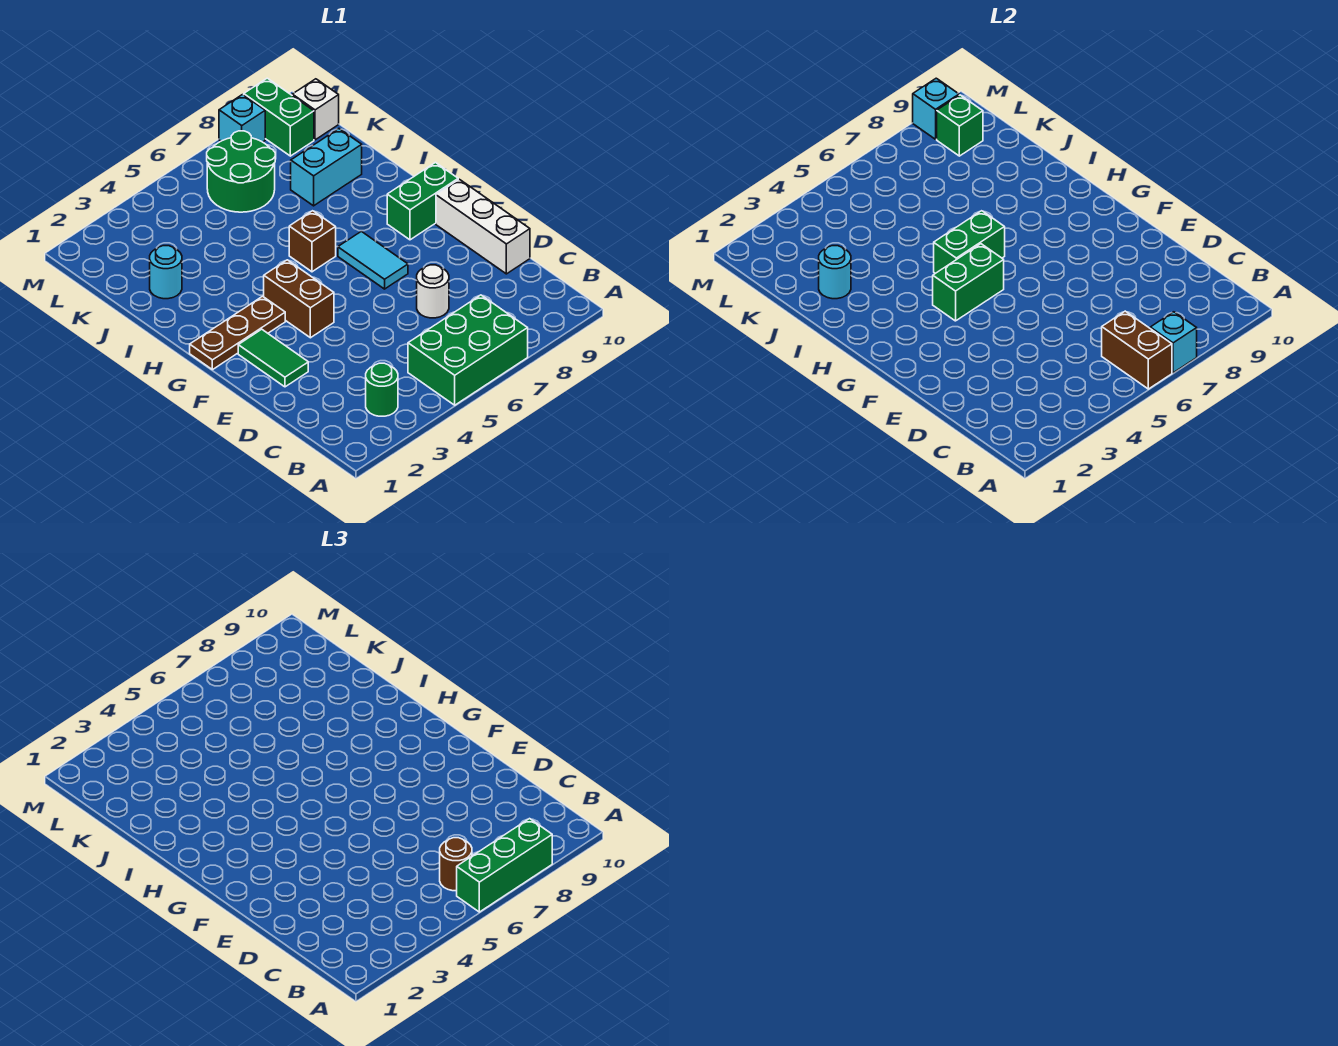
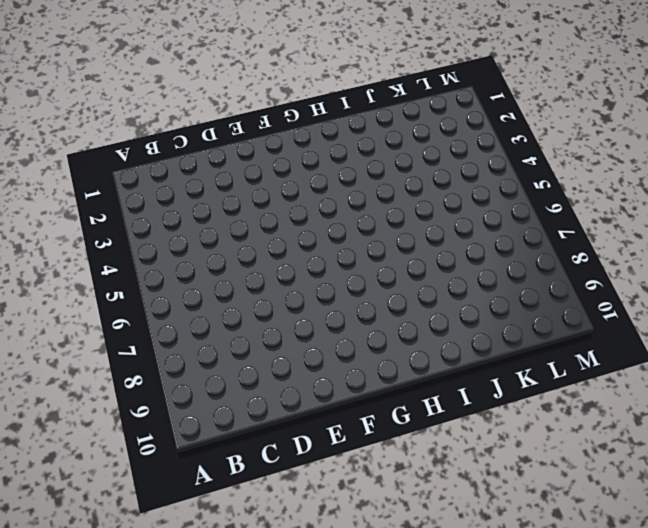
none -> green 2x3 brick [408,295,528,405]
none -> green 1x1 round brick [366,363,398,416]
none -> white 1x1 round brick [417,265,449,318]

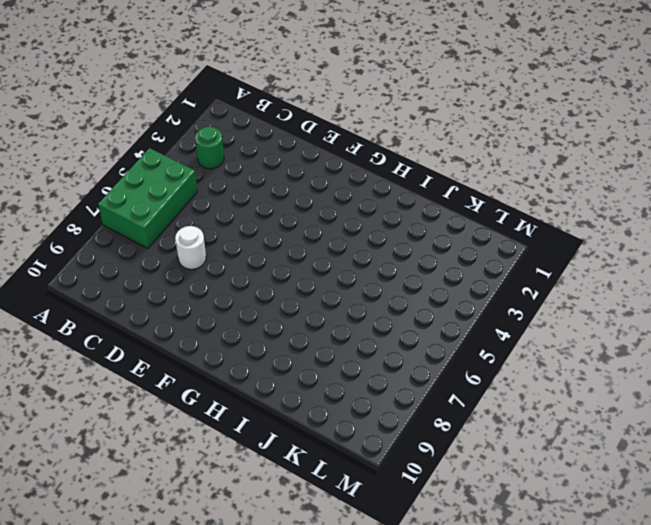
none -> white 1x3 brick [436,179,530,274]
none -> green 1x2 tile [238,329,308,387]
none -> brown 1x2 brick [264,260,334,338]

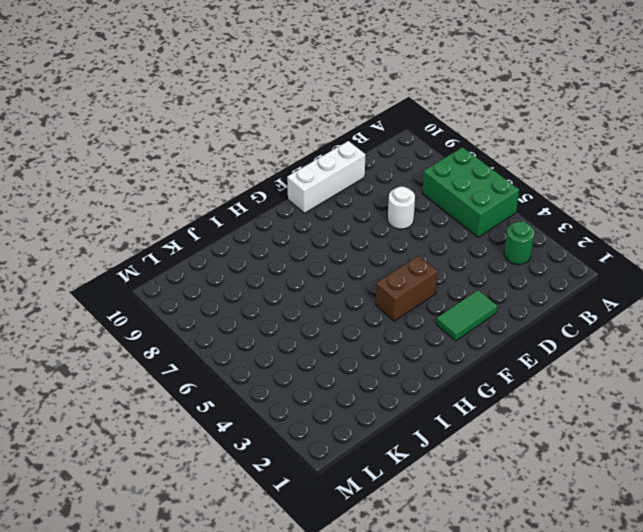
none -> cyan 1x2 tile [338,231,408,289]
none -> brown 1x3 plate [190,296,285,370]
none -> green 1x2 brick [387,163,458,240]

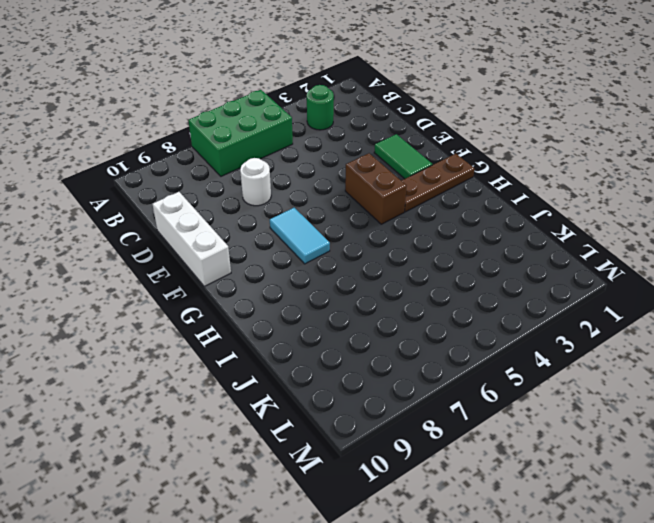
none -> green 1x2 brick [387,163,458,240]
none -> brown 1x1 brick [289,211,336,272]
none -> cyan 1x1 round brick [150,246,182,299]

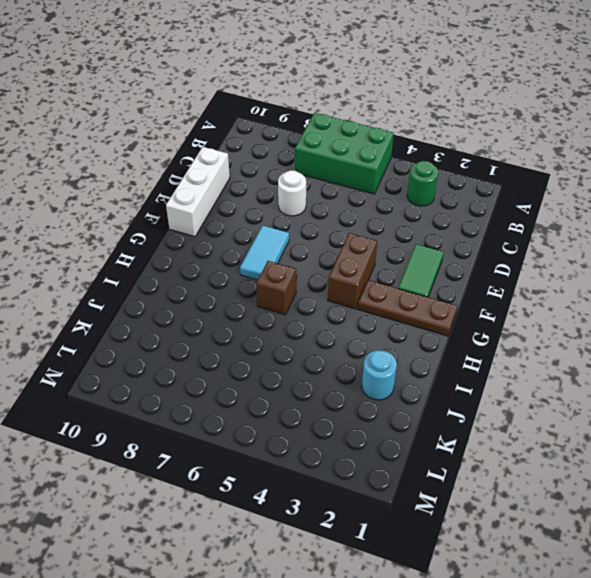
none -> green 1x2 brick [387,163,458,240]
none -> cyan 1x2 brick [291,129,362,206]
none -> green 2x2 round brick [207,131,275,212]

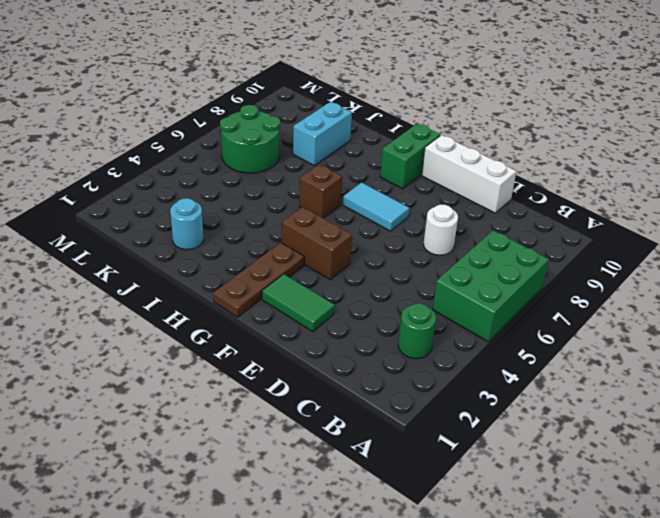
none -> green 1x2 brick [244,78,314,156]
none -> white 1x1 brick [292,79,339,140]
none -> cyan 1x1 brick [219,95,265,142]

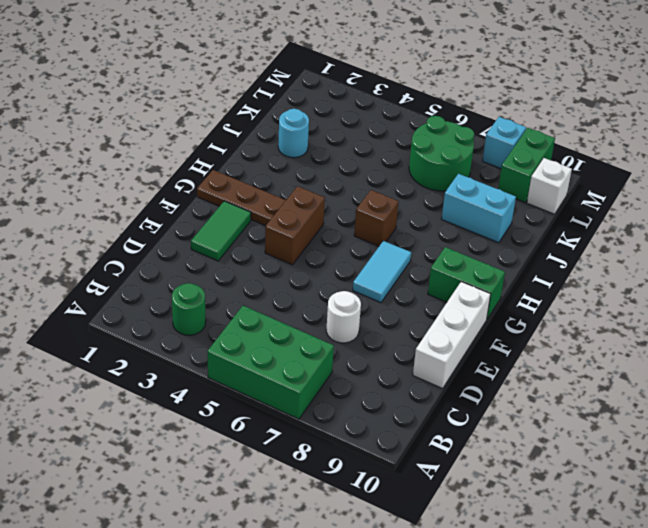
none -> brown 1x2 brick [1102,311,1172,389]
none -> cyan 1x1 brick [1150,312,1197,373]
none -> green 1x2 brick [933,244,1004,321]

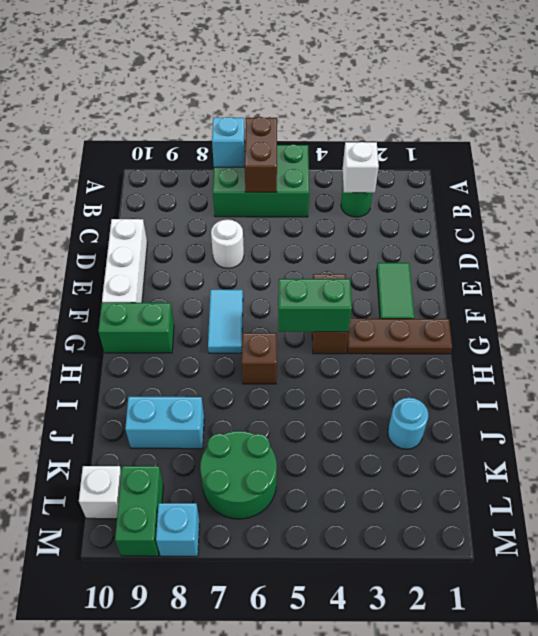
white 1x1 brick [343,142,379,193] -> none
none -> green 1x2 brick [934,211,1005,273]
none -> cyan 1x1 round brick [819,246,851,299]
none -> green 1x1 brick [937,95,983,156]

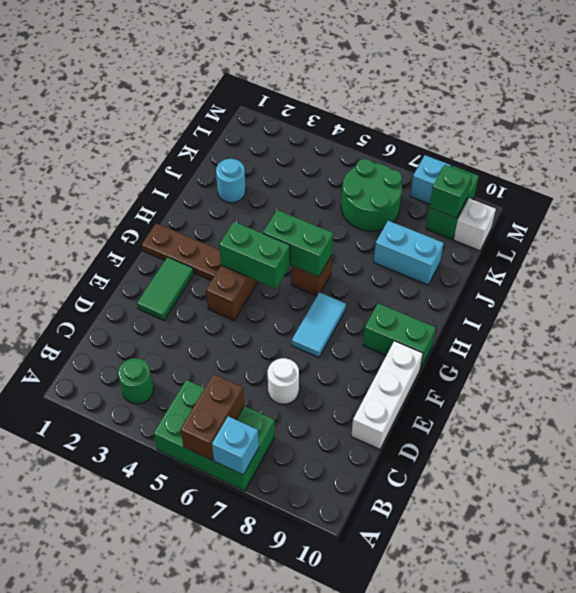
none -> cyan 1x1 round brick [819,246,851,299]
none -> cyan 1x1 brick [913,78,959,139]
none -> green 1x3 brick [457,819,552,912]

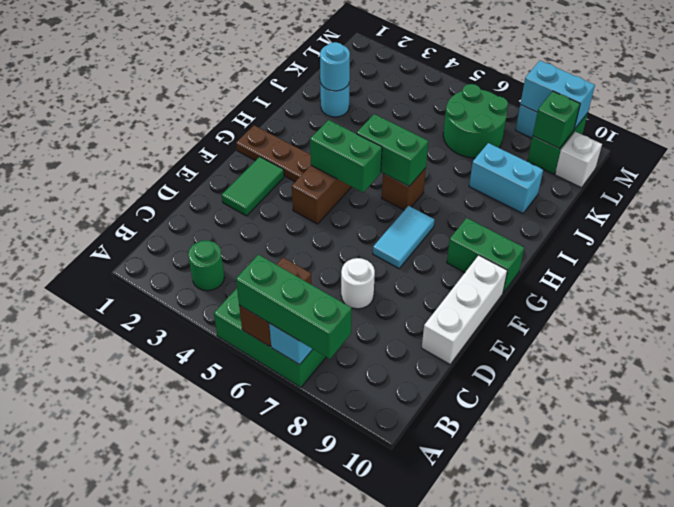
cyan 1x2 brick [520,61,595,129] -> cyan 1x1 brick [913,78,959,139]
none -> brown 1x1 round brick [440,838,472,891]

